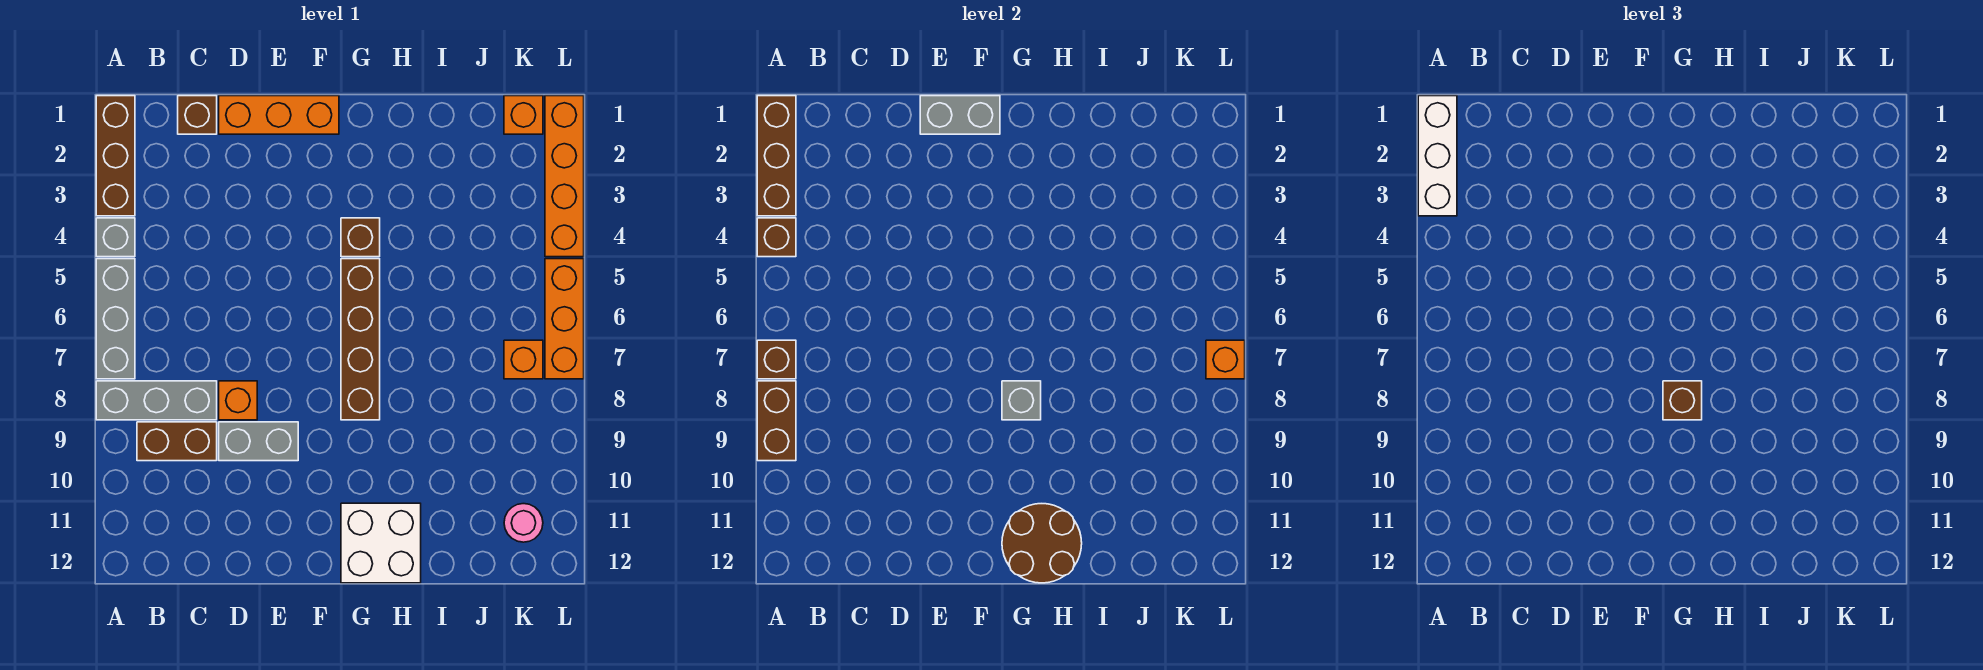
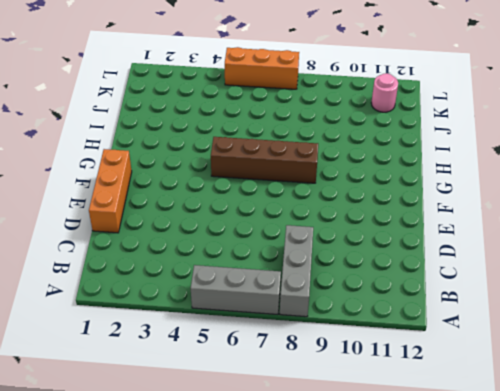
none -> brown 1x3 brick [96,96,135,216]
none -> grey 1x1 brick [96,218,135,257]
none -> brown 1x2 brick [137,422,217,461]

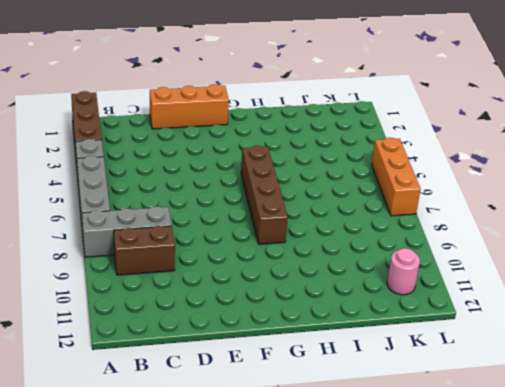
none -> brown 1x1 brick [178,96,217,134]
none -> orange 1x1 brick [219,381,257,420]
none -> grey 1x2 brick [219,422,298,461]

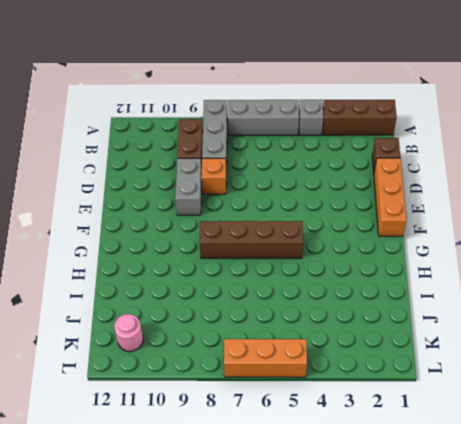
none -> brown 1x1 brick [341,218,380,257]
none -> white 2x2 brick [341,503,421,583]
none -> orange 1x1 brick [504,96,543,134]

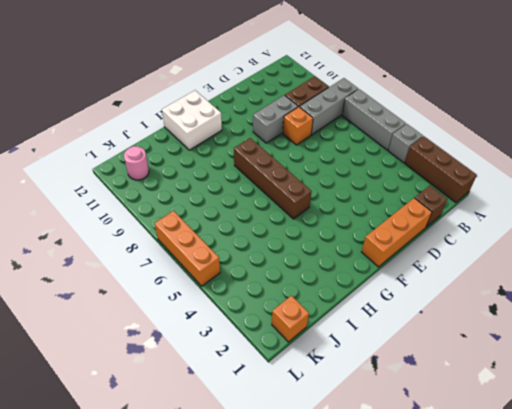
none -> brown 1x1 brick [341,218,380,257]
none -> orange 1x1 brick [504,340,543,379]
none -> orange 1x4 brick [545,96,584,257]

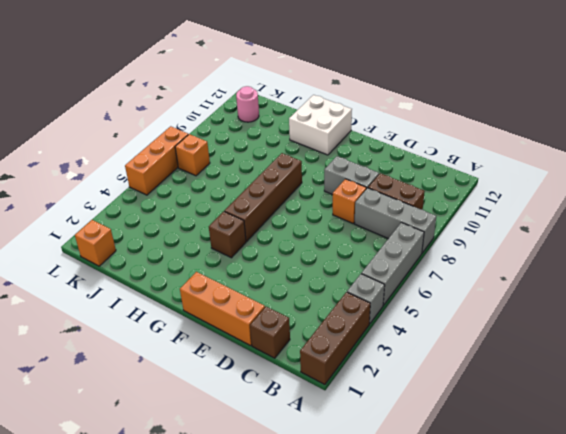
none -> orange 1x4 brick [545,96,584,257]
none -> brown 1x3 brick [757,96,796,216]
none -> brown 1x1 brick [757,218,796,257]

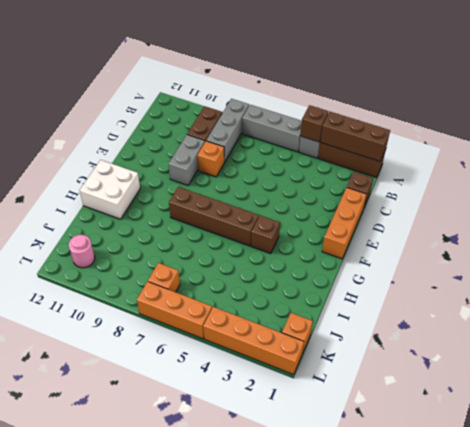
none -> brown 1x1 brick [757,340,796,379]
none -> brown 1x2 brick [757,381,796,461]
none -> grey 1x2 brick [920,96,1000,134]

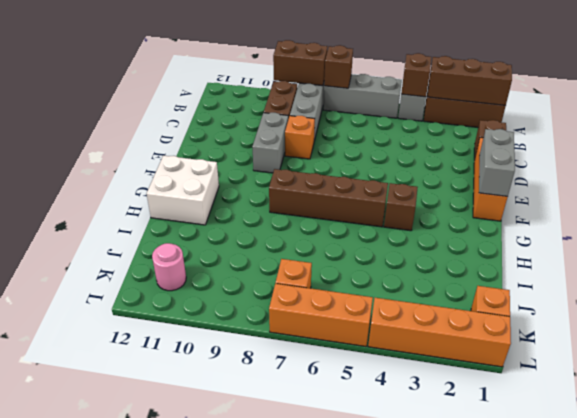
none -> grey 1x1 brick [1002,381,1041,420]
none -> brown 2x2 round brick [1002,504,1082,583]
none -> orange 1x1 brick [1206,340,1245,379]

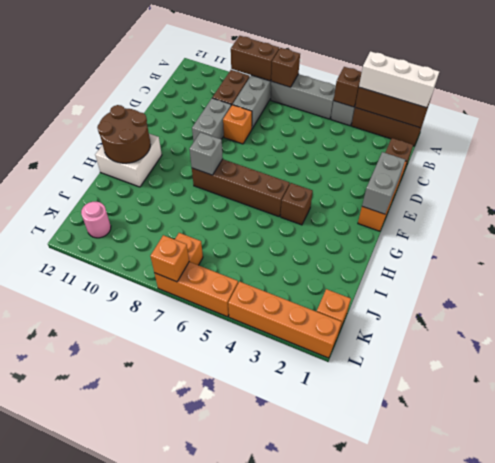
none -> brown 1x1 brick [1663,381,1702,420]

